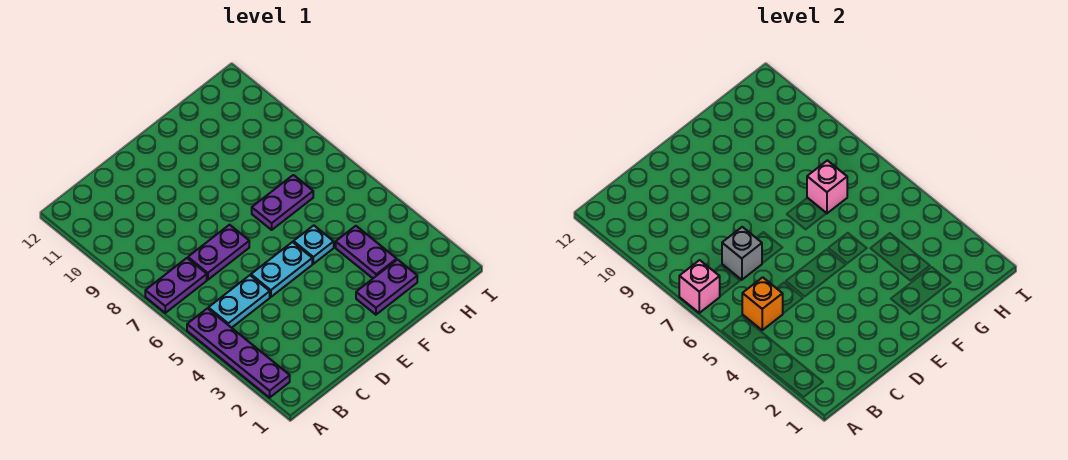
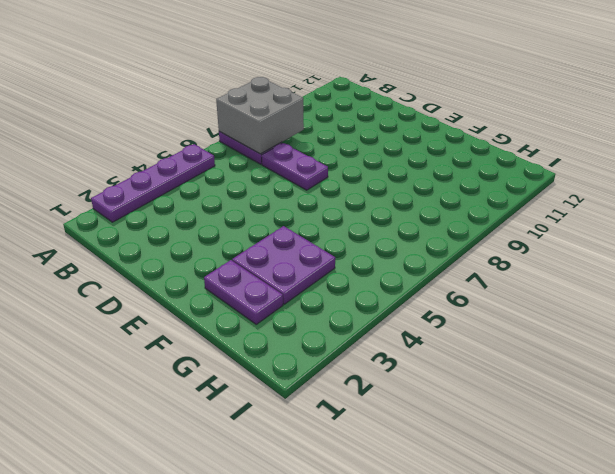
grey 2x2 brick [216,77,304,154] -> pink 1x1 brick [679,260,720,313]
purple 2x2 plate [232,226,335,304] -> purple 1x2 plate [336,226,397,278]
none -> cyan 1x2 plate [208,275,270,328]
none -> cyan 1x2 plate [251,242,312,297]
none -> cyan 1x1 plate [294,225,334,264]

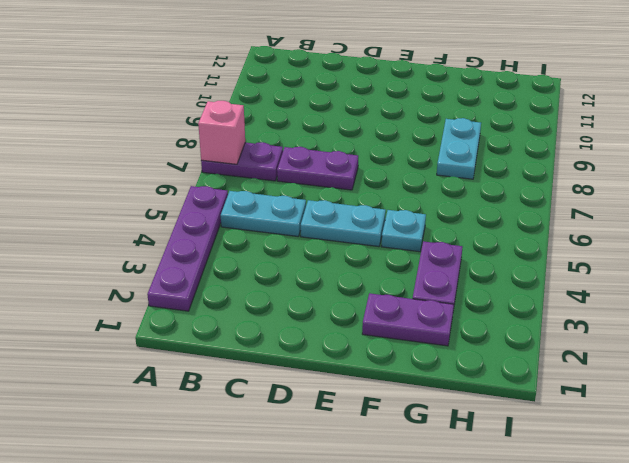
cyan 1x2 plate [437,118,481,179] -> none
none -> purple 1x2 plate [252,175,313,230]
none -> orange 1x1 brick [742,277,783,330]
none -> grey 1x1 brick [722,227,762,280]

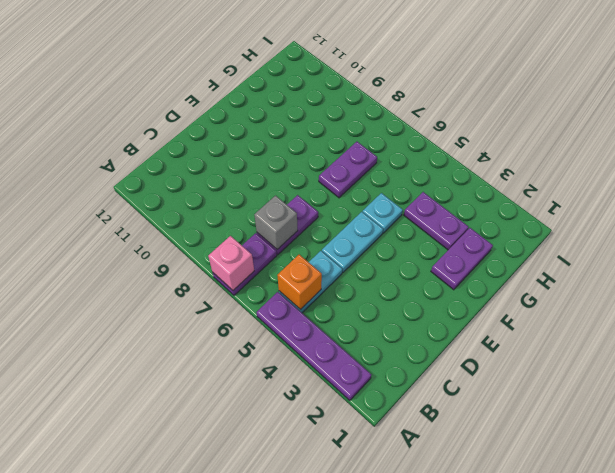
none -> pink 1x1 brick [807,160,847,213]

